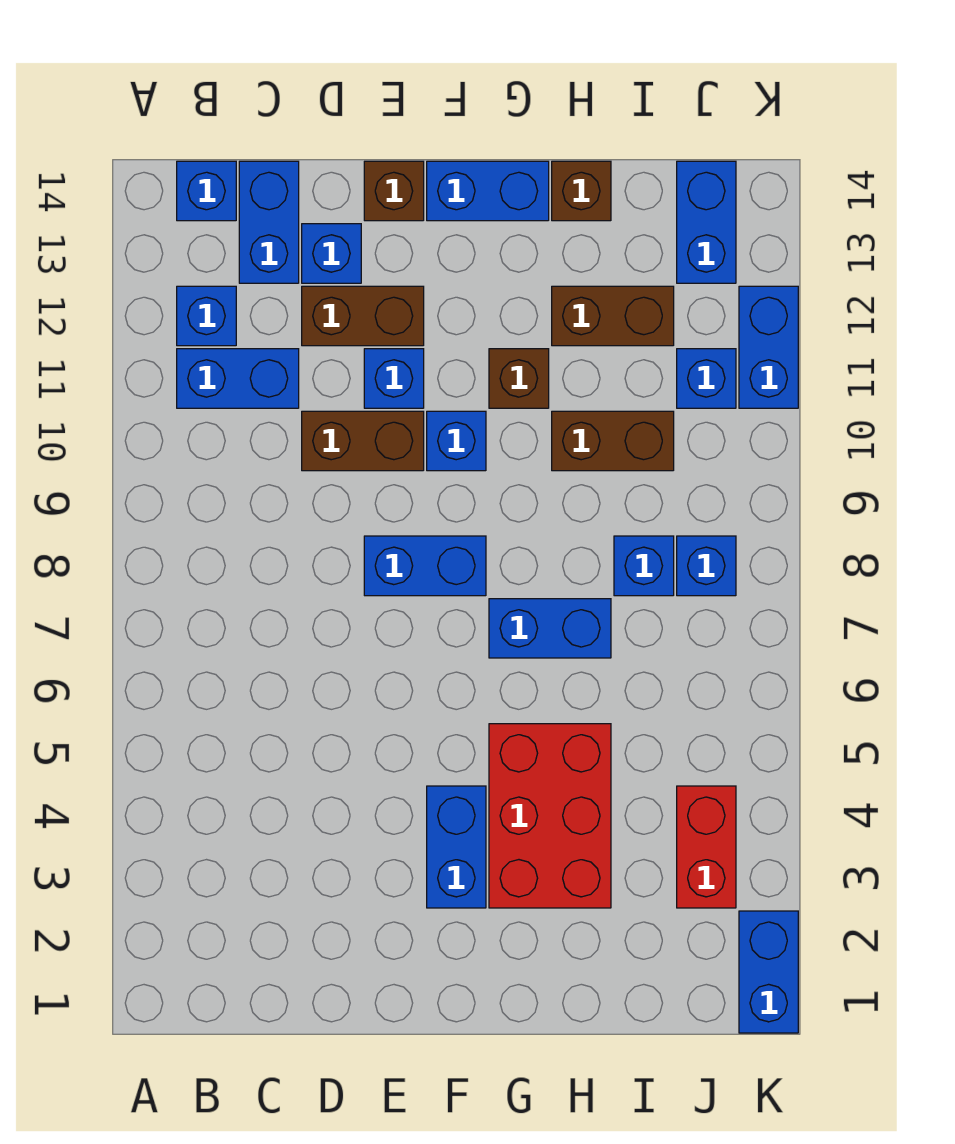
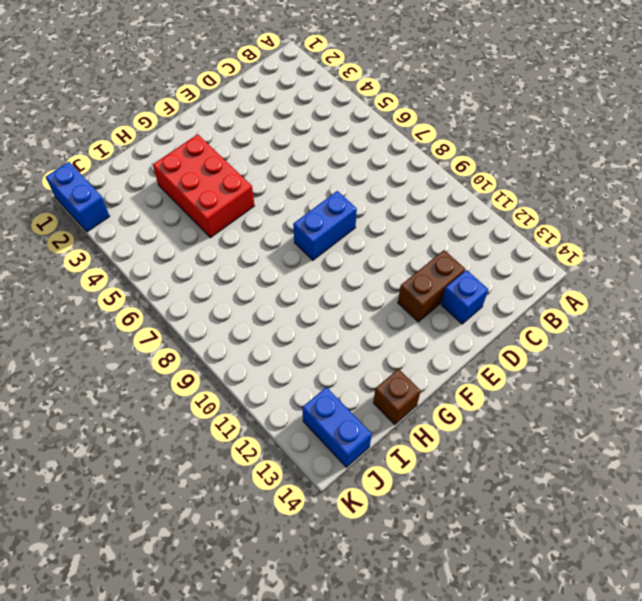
none -> blue 1x2 brick [177,349,299,408]
none -> blue 1x1 brick [177,286,236,346]
none -> blue 1x1 brick [177,161,236,221]

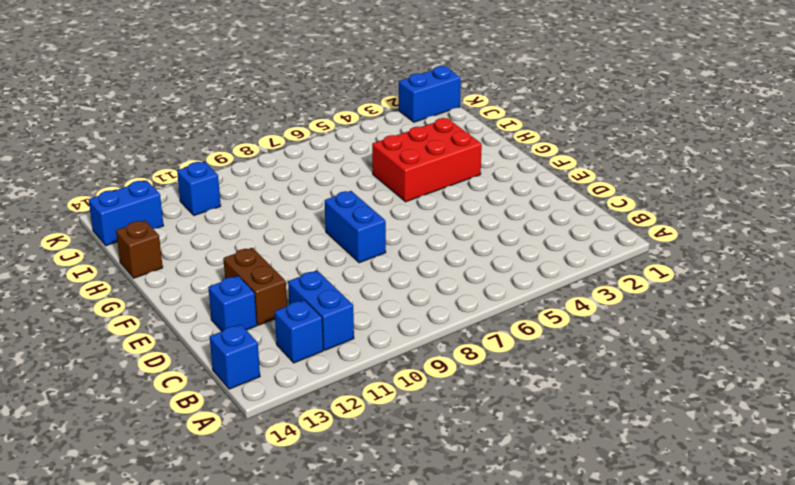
none -> blue 1x2 brick [239,161,299,283]
none -> brown 1x2 brick [302,411,424,471]
none -> blue 1x1 brick [364,349,424,408]

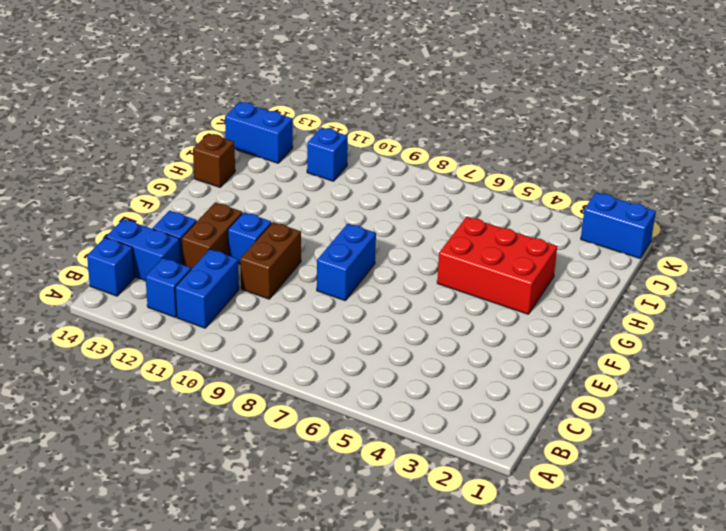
none -> brown 1x1 brick [364,161,424,221]
none -> blue 1x2 brick [427,786,486,908]
none -> blue 1x1 brick [427,411,486,471]

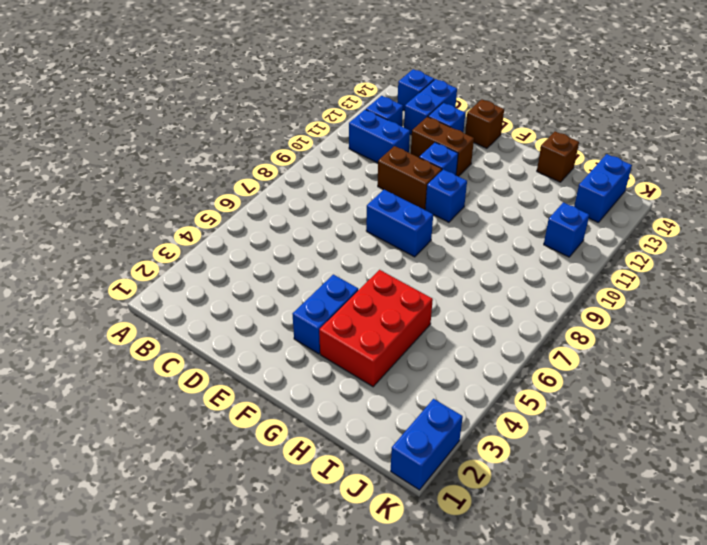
none -> blue 1x2 brick [427,161,549,221]
none -> blue 1x2 brick [489,599,611,658]
none -> brown 1x1 brick [489,349,549,408]

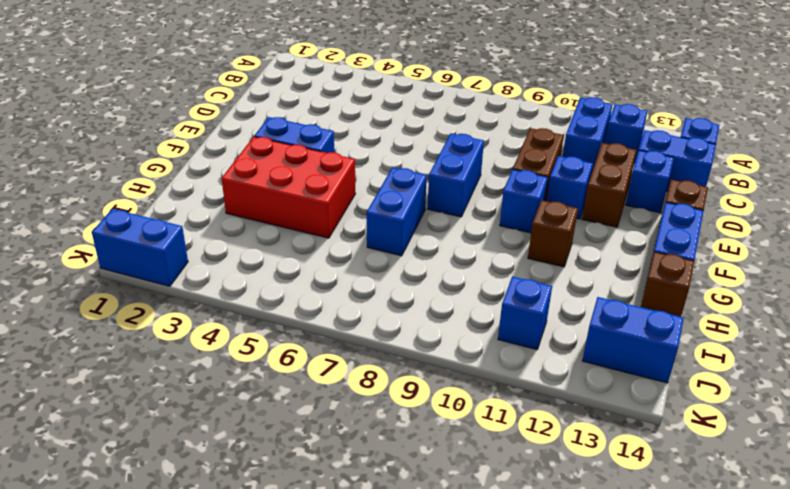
none -> brown 1x2 brick [552,411,674,471]
none -> brown 1x2 brick [552,286,674,346]
none -> blue 1x1 brick [614,536,674,596]

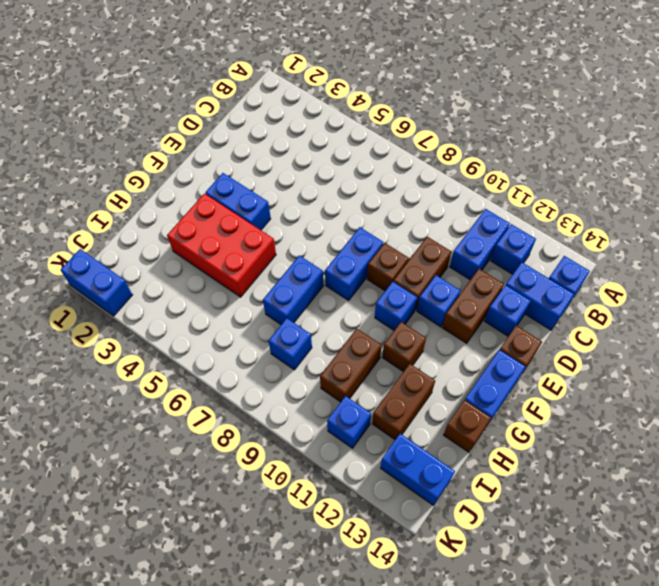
brown 1x1 brick [367,243,409,291] -> none
none -> red 1x2 brick [677,786,736,908]
none -> blue 1x1 brick [677,536,736,596]
none -> blue 1x2 brick [739,286,798,408]

